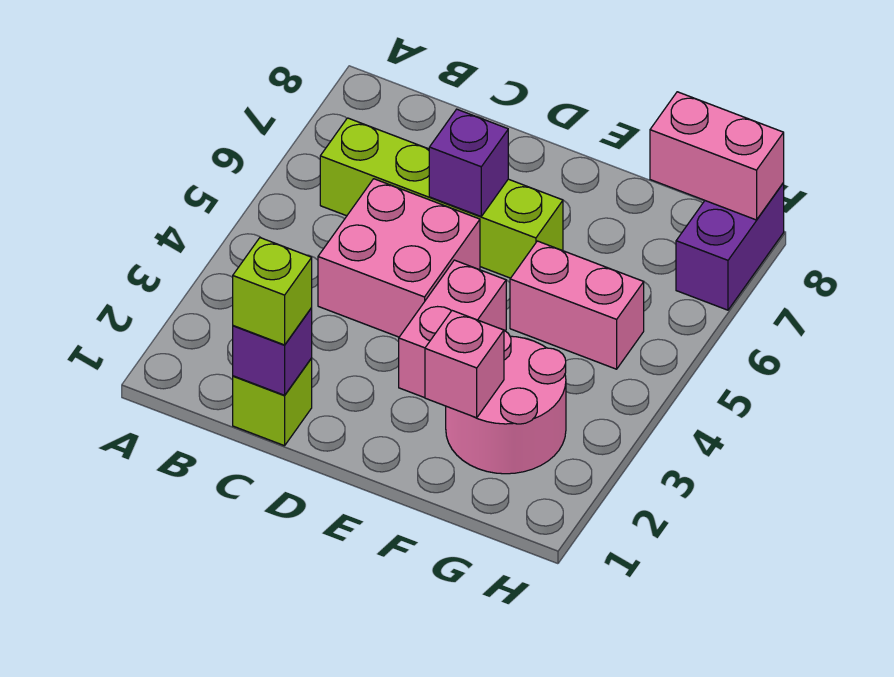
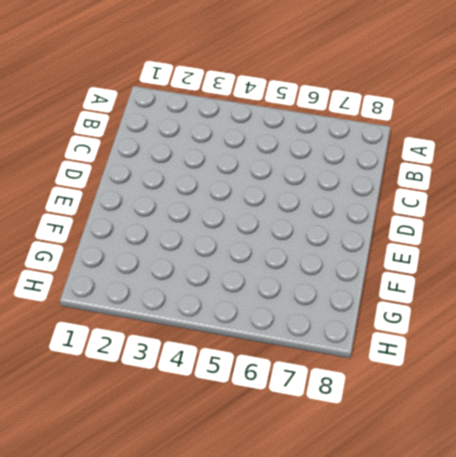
none -> lime 1x4 brick [320,118,563,278]
none -> lime 1x1 brick [233,358,312,446]
none -> pink 2x2 brick [318,179,480,337]

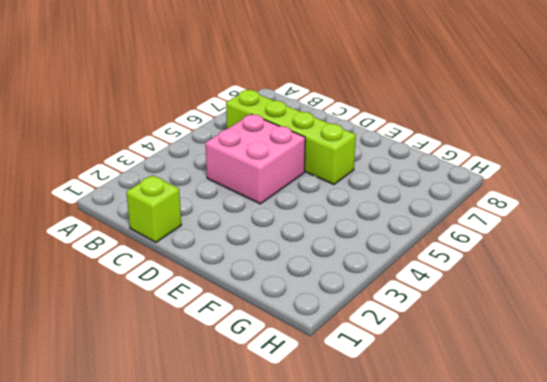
none -> pink 1x2 brick [399,260,506,398]
none -> pink 2x2 round brick [446,330,566,474]
none -> pink 1x2 brick [510,241,644,369]

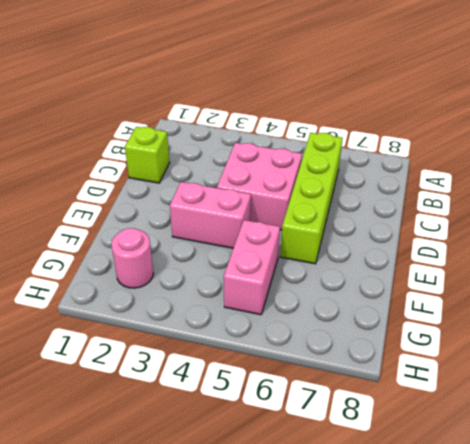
pink 1x1 round brick [111,228,153,288] -> pink 2x2 round brick [446,330,566,474]
none -> purple 1x2 brick [676,183,784,310]
none -> purple 1x1 brick [233,308,312,395]
none -> purple 1x1 brick [429,109,508,216]

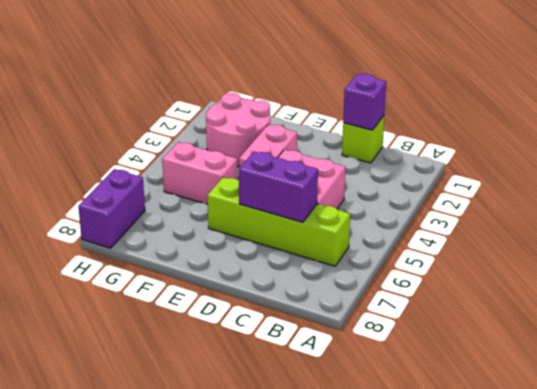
purple 1x2 brick [239,151,318,222] -> purple 1x1 brick [429,109,508,216]
none -> pink 1x1 brick [425,311,504,418]
none -> pink 1x2 brick [650,92,784,220]
none -> lime 1x1 brick [233,238,312,345]

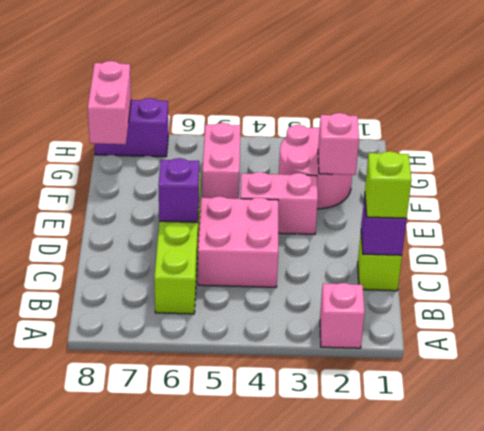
pink 1x1 brick [320,283,365,348] -> none

